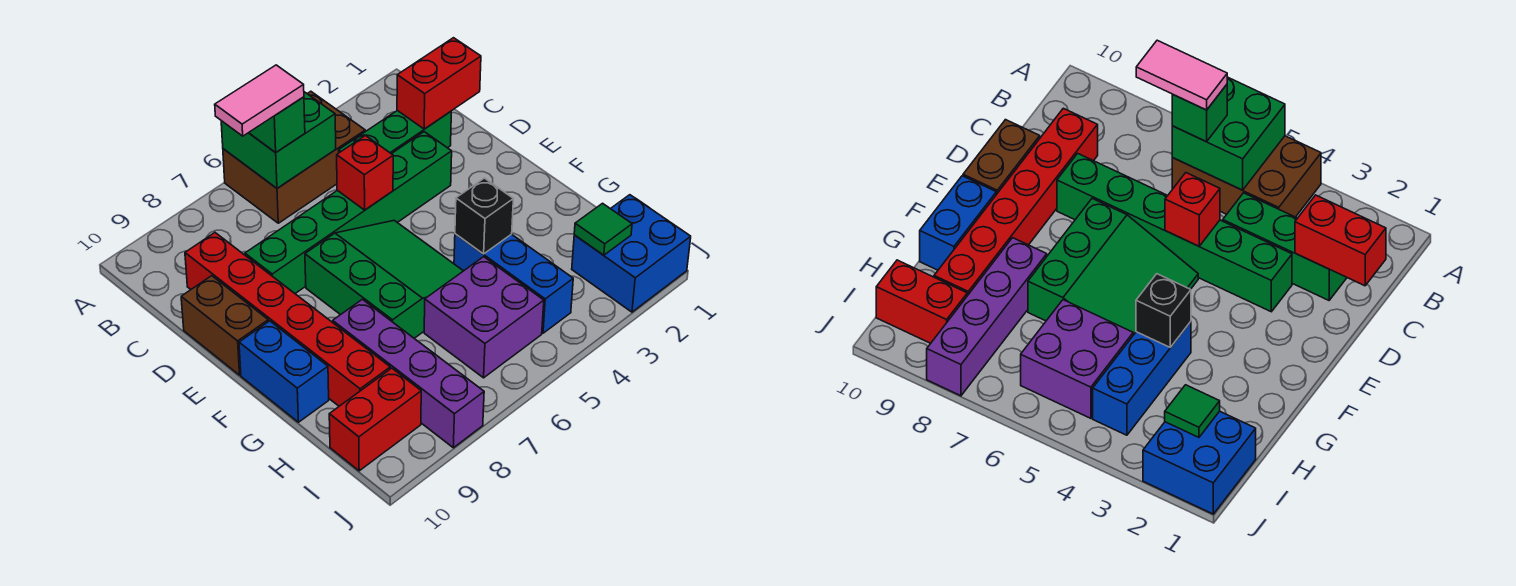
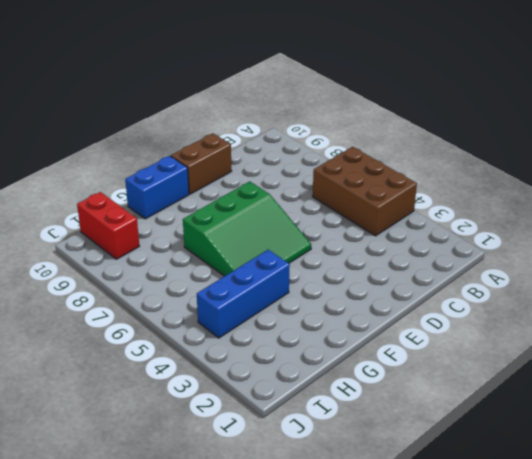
none -> green 1x3 brick [339,111,451,154]
none -> red 1x6 brick [185,233,390,406]
none -> green 1x6 brick [245,132,452,293]

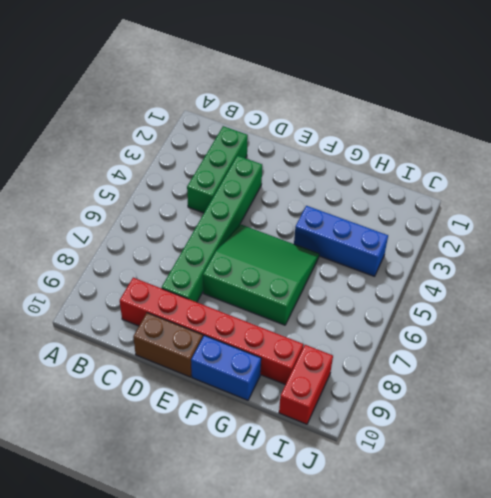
none -> brown 2x3 brick [223,91,365,223]
none -> purple 1x4 brick [333,299,484,448]
none -> purple 2x2 brick [424,257,544,378]

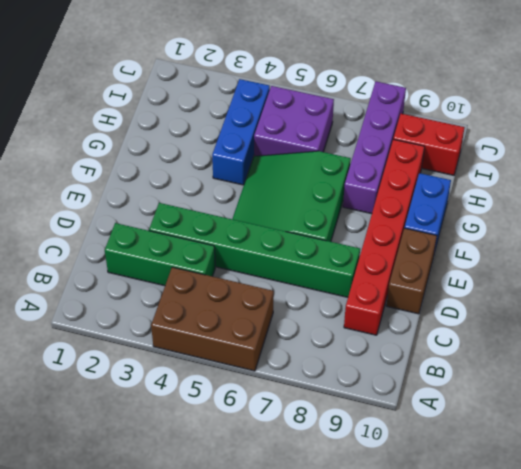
none -> blue 2x2 brick [572,195,691,312]
none -> green 2x2 brick [221,92,336,188]
none -> red 1x2 brick [397,38,481,129]

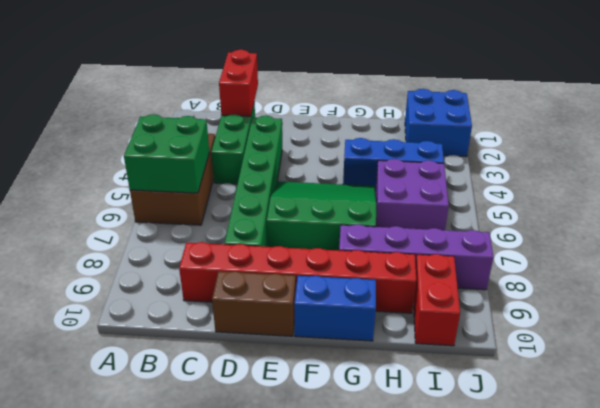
none -> red 1x1 brick [337,135,393,210]
none -> black 1x1 brick [455,178,513,254]
none -> green 1x1 tile [574,203,632,255]

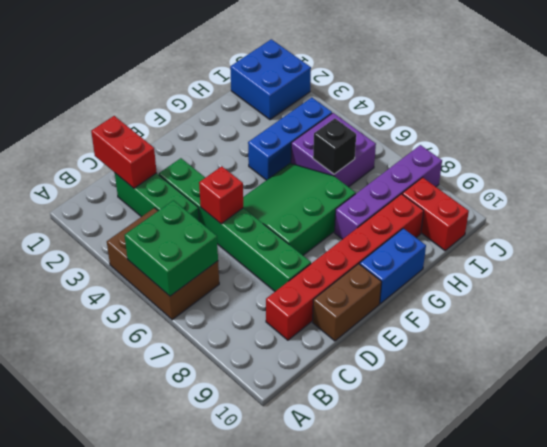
black 1x1 brick [313,119,356,174] -> black 1x1 brick moved to [455,178,513,254]
none -> green 1x1 tile [574,203,632,255]
none -> green 1x1 brick [249,97,305,153]
none -> pink 1x2 tile [215,65,304,136]

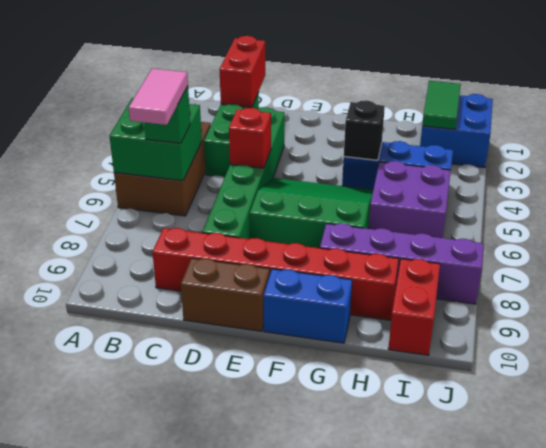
green 1x2 tile [422,81,461,129] -> green 1x1 tile [574,203,632,255]

